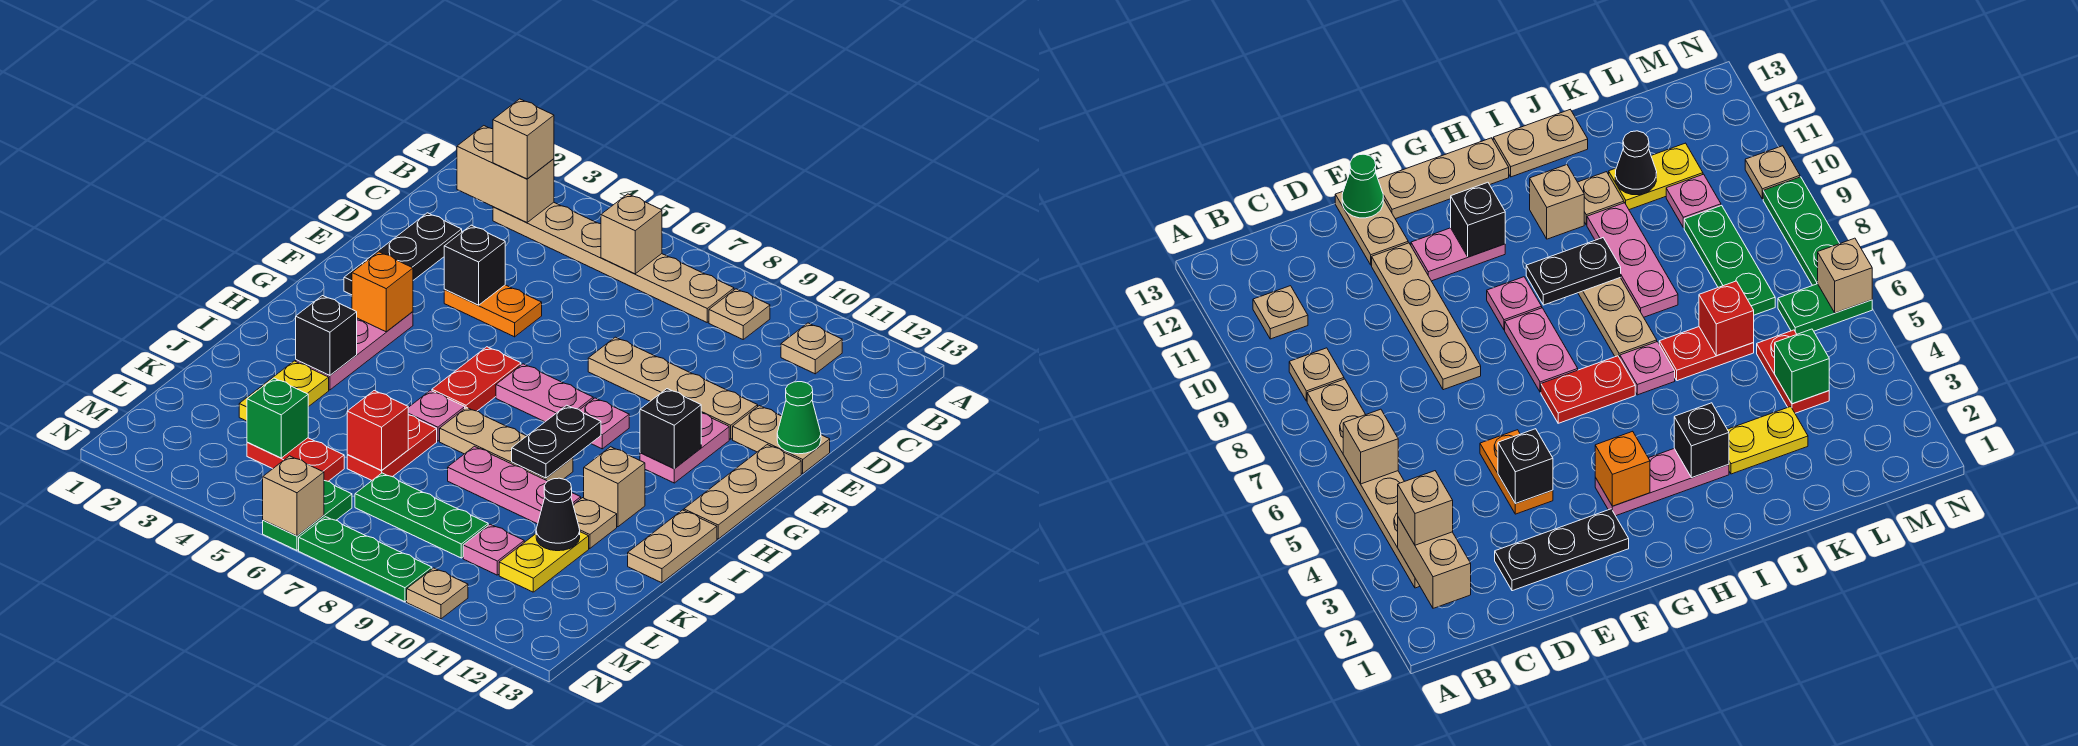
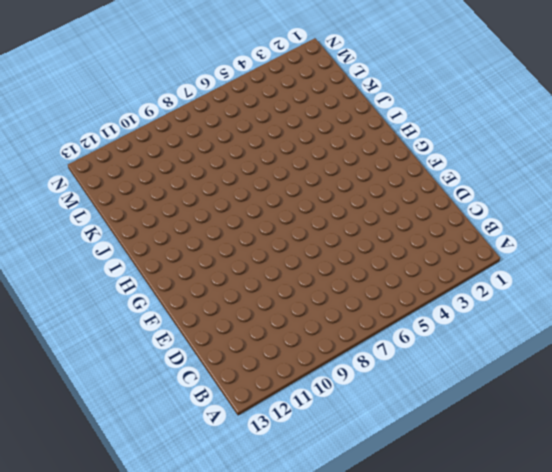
none -> tan 1x6 plate [493,202,734,322]
none -> tan 1x1 plate [709,289,770,339]
none -> tan 1x1 plate [781,323,842,374]
none -> black 1x3 plate [344,213,462,295]

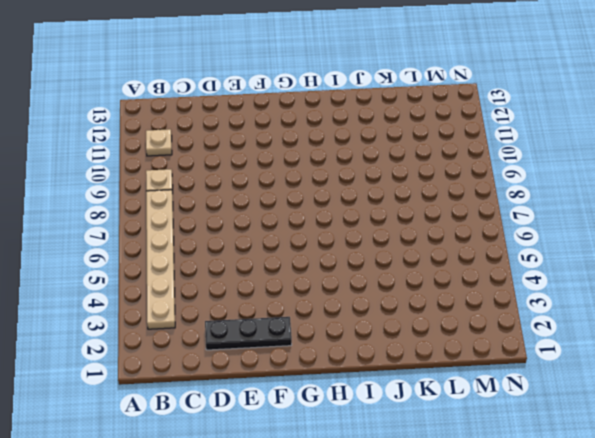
none -> orange 1x2 plate [444,285,542,337]
none -> tan 1x4 plate [588,337,758,439]
none -> tan 1x2 plate [733,406,830,473]
none -> pink 1x2 plate [640,413,729,483]

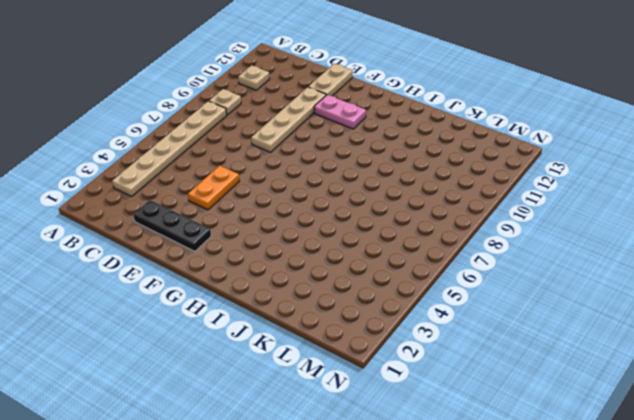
none -> tan 1x3 plate [684,445,801,539]
none -> pink 1x3 plate [296,312,413,390]
none -> red 1x2 plate [432,347,521,411]
none -> pink 1x2 plate [496,364,593,422]

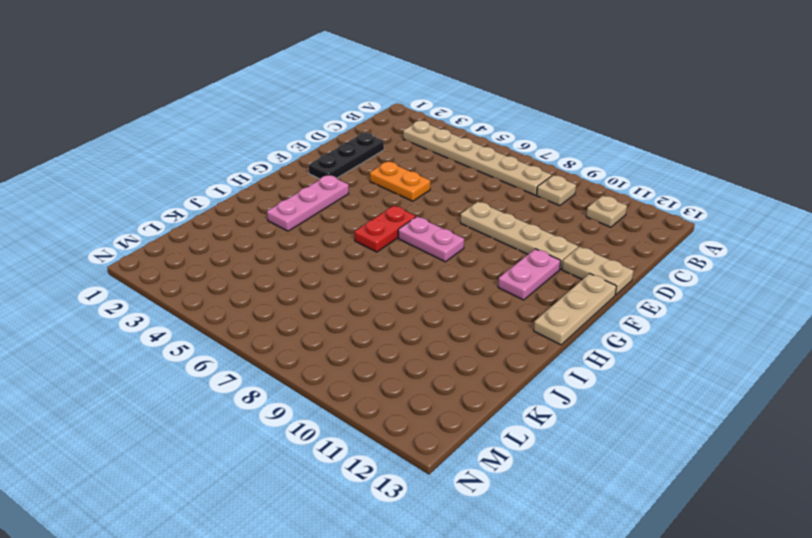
none -> pink 1x1 plate [580,398,629,449]
none -> pink 1x1 plate [408,390,465,441]
none -> tan 1x3 plate [440,408,573,481]
none -> tan 1x1 brick [584,447,645,527]

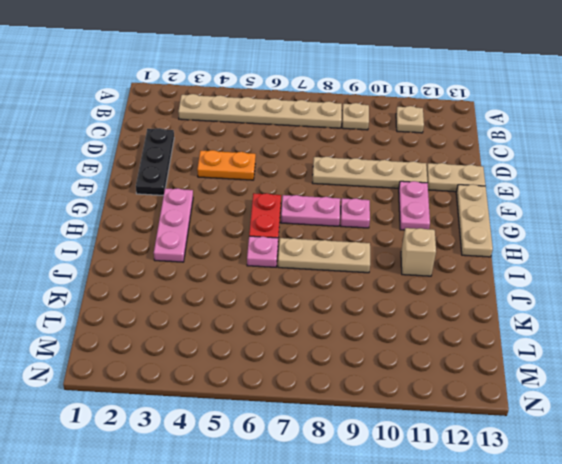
none -> tan 1x2 plate [628,510,717,583]
none -> yellow 1x2 plate [239,361,329,421]
none -> red 1x2 plate [347,415,437,480]
none -> pink 1x3 plate [448,446,581,524]

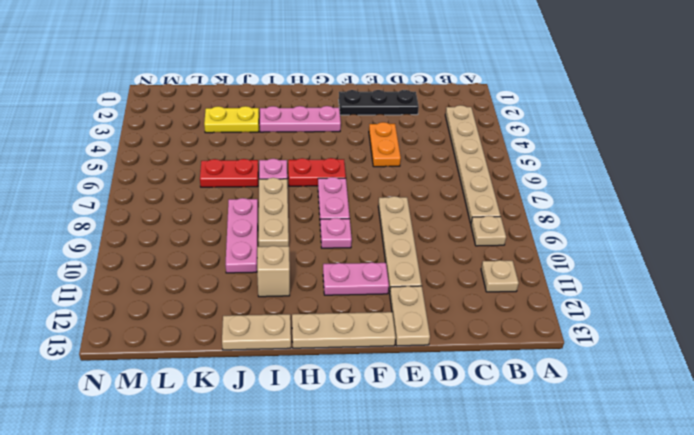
none -> tan 1x1 plate [573,498,617,549]
none -> yellow 1x2 plate [499,532,589,592]
none -> red 1x2 plate [247,438,344,481]
none -> green 1x3 plate [355,473,488,558]

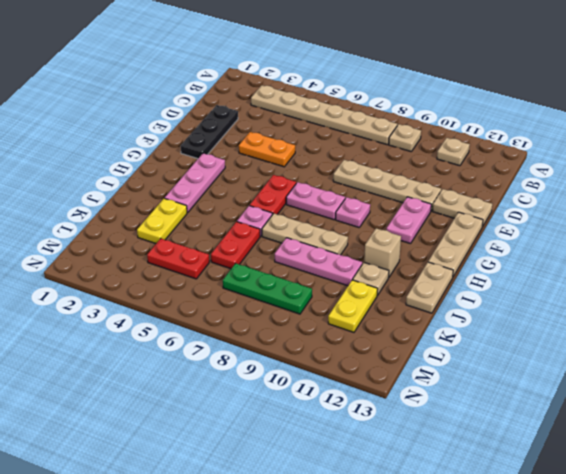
none -> pink 1x1 plate [463,524,524,575]
none -> green 1x2 plate [263,481,352,550]
none -> green 1x3 plate [299,517,432,602]
none -> tan 1x1 plate [407,568,468,619]

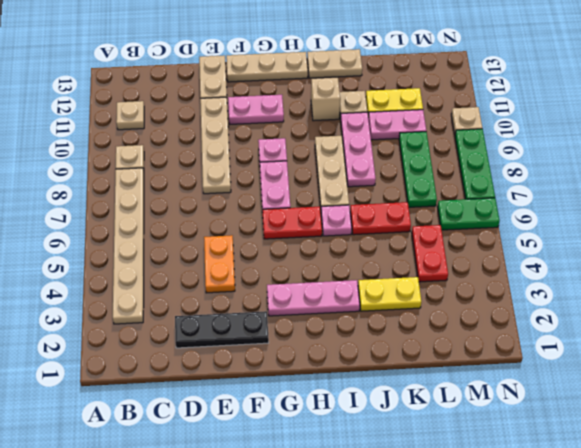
pink 1x2 plate [368,110,426,140] -> pink 1x1 plate [463,524,524,575]
none -> tan 1x2 brick [457,126,554,222]
none -> tan 1x1 brick [601,194,662,274]
none -> black 1x1 brick [444,225,505,305]
none -> green 1x1 cone [777,382,821,454]

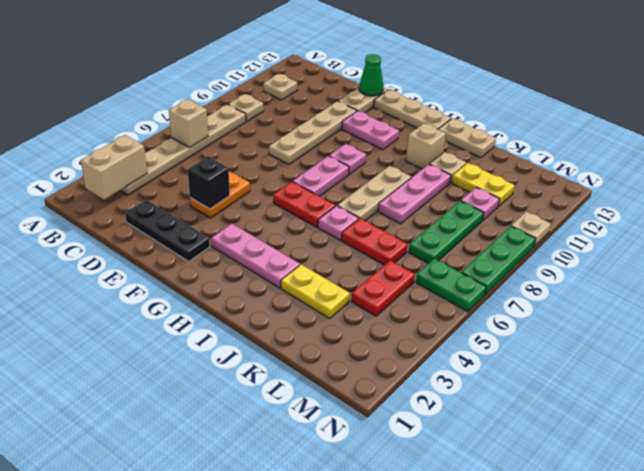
none -> orange 1x1 brick [352,252,413,332]
none -> black 1x1 brick [640,389,701,469]
none -> black 1x2 plate [512,405,601,478]
none -> black 1x1 brick [296,296,357,375]

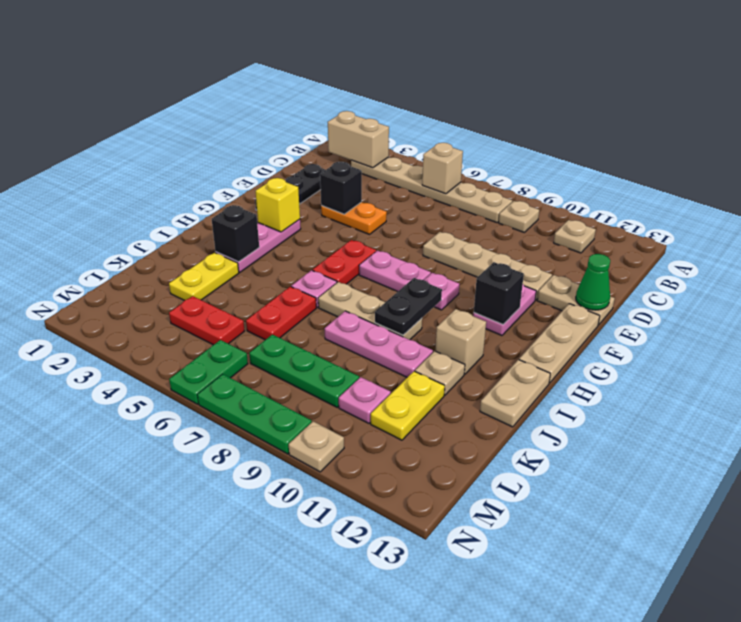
yellow 1x1 brick [256,178,300,232] -> orange 1x1 brick [352,252,413,332]
none -> red 1x1 brick [347,391,408,470]
none -> black 1x1 cone [536,478,580,551]
none -> green 1x1 brick [247,378,308,458]
none -> tan 1x1 brick [263,456,324,536]

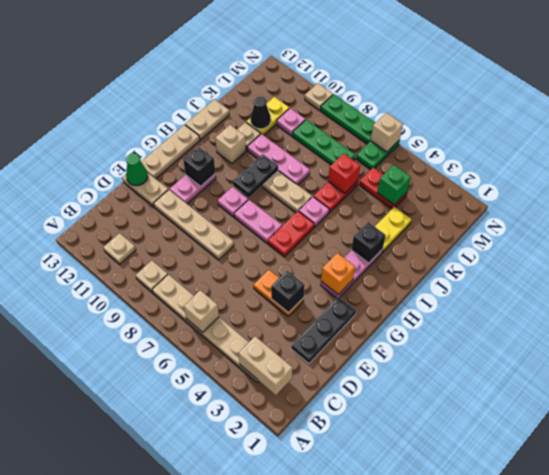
none -> tan 1x1 brick [493,99,554,179]

